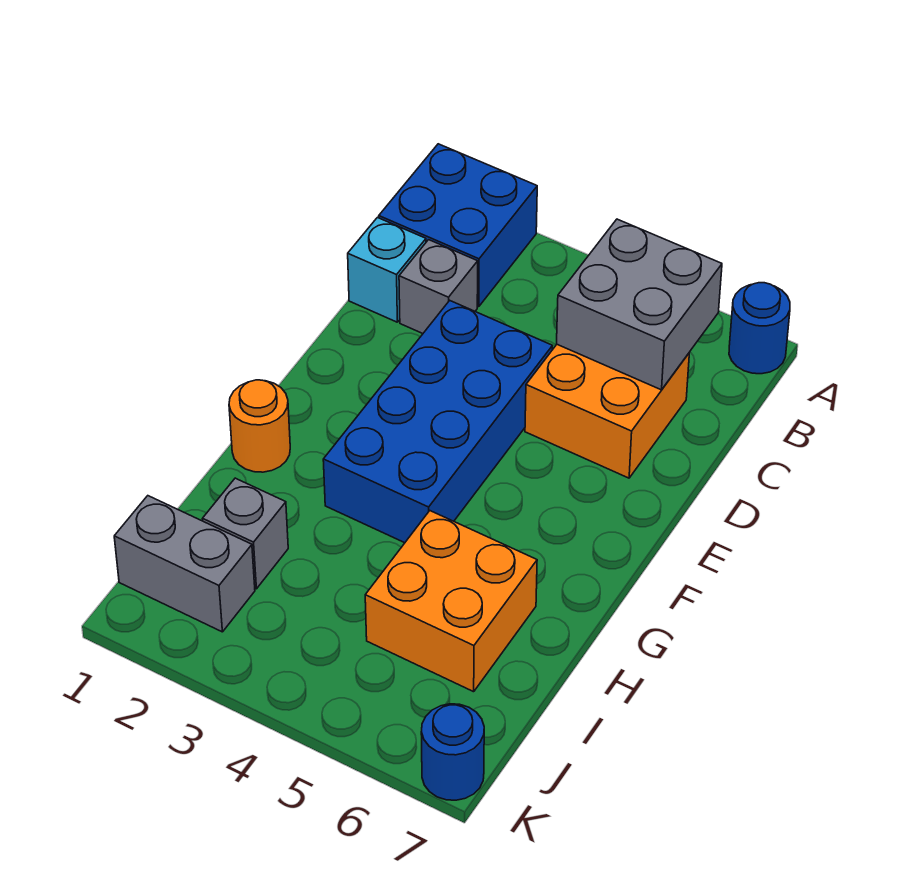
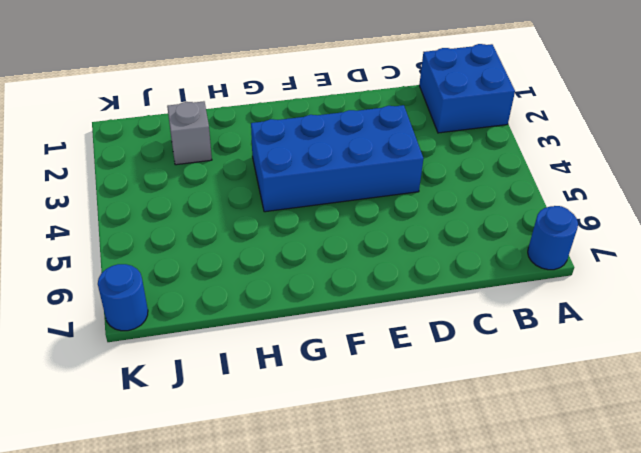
none -> cyan 1x1 brick [348,218,426,322]
none -> grey 1x1 brick [399,240,478,334]
none -> orange 2x2 brick [525,345,689,478]

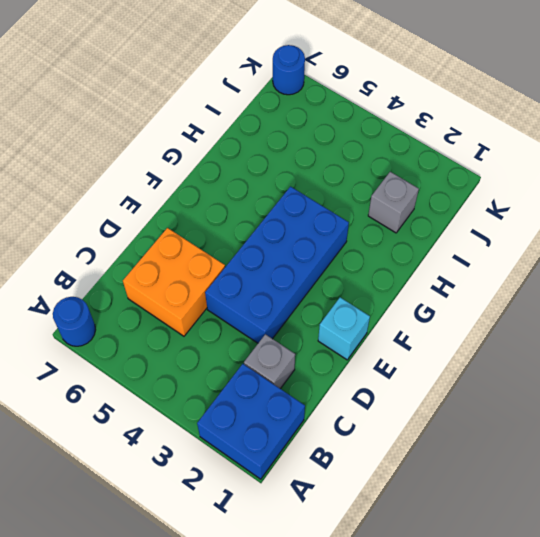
cyan 1x1 brick [318,297,370,360] -> cyan 1x1 brick moved to [348,218,426,322]
none -> orange 1x1 round brick [229,380,290,472]
none -> orange 2x2 brick [365,511,537,692]
none -> grey 1x2 brick [114,496,255,632]

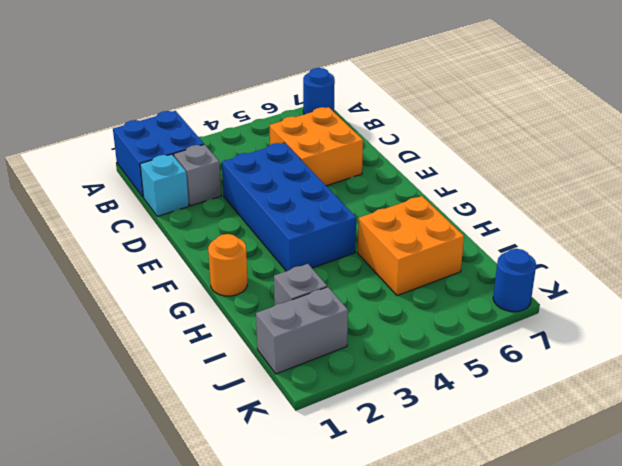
none -> grey 2x2 brick [557,219,722,390]

